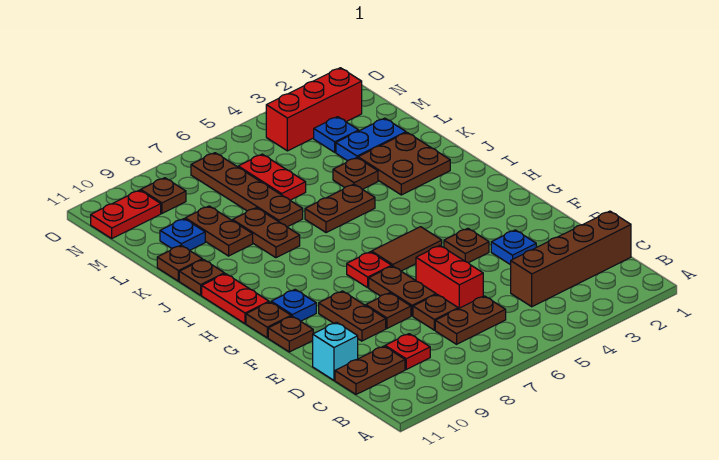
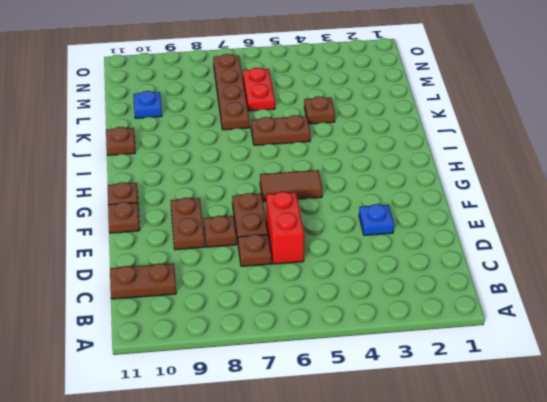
none -> brown 1x4 brick [511,211,631,307]
none -> brown 1x2 plate [435,296,506,344]
none -> red 1x1 plate [385,334,430,369]
none -> cyan 1x1 brick [313,322,358,380]

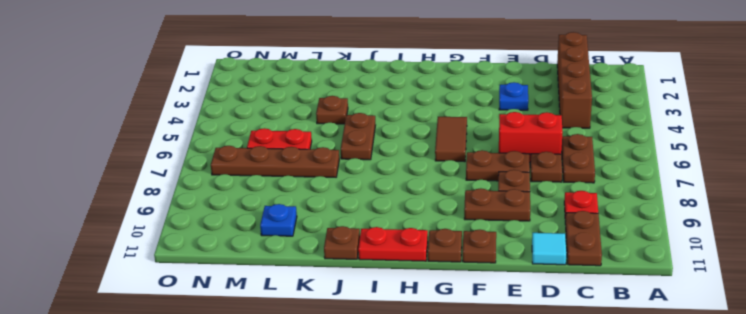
cyan 1x1 tile [532,233,566,265] -> cyan 1x1 brick [313,322,358,380]
none -> brown 1x1 plate [444,228,489,263]
none -> red 1x1 plate [347,252,392,288]
none -> blue 1x1 plate [271,290,316,321]
none -> brown 2x2 plate [358,133,450,195]

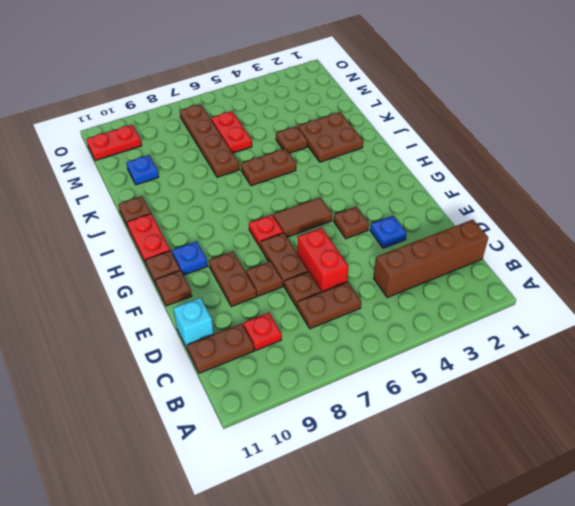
none -> brown 1x2 plate [233,208,300,258]
none -> brown 1x2 plate [185,206,253,256]
none -> brown 1x1 plate [157,245,202,281]
none -> blue 1x2 plate [336,118,406,161]

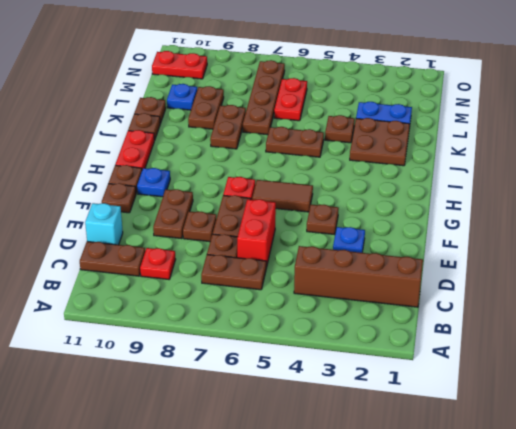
none -> blue 1x1 plate [314,117,359,152]
none -> red 1x3 brick [266,68,362,151]
none -> brown 1x1 plate [141,178,186,213]

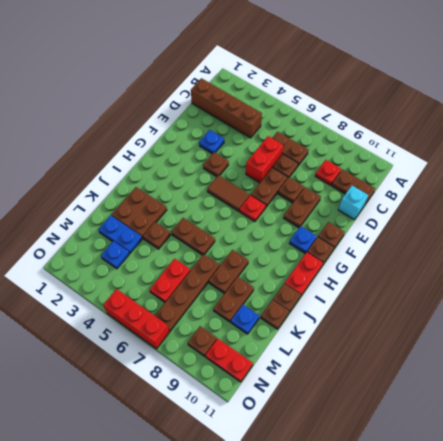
red 1x3 brick [103,289,169,349] -> red 1x3 brick moved to [266,68,362,151]

